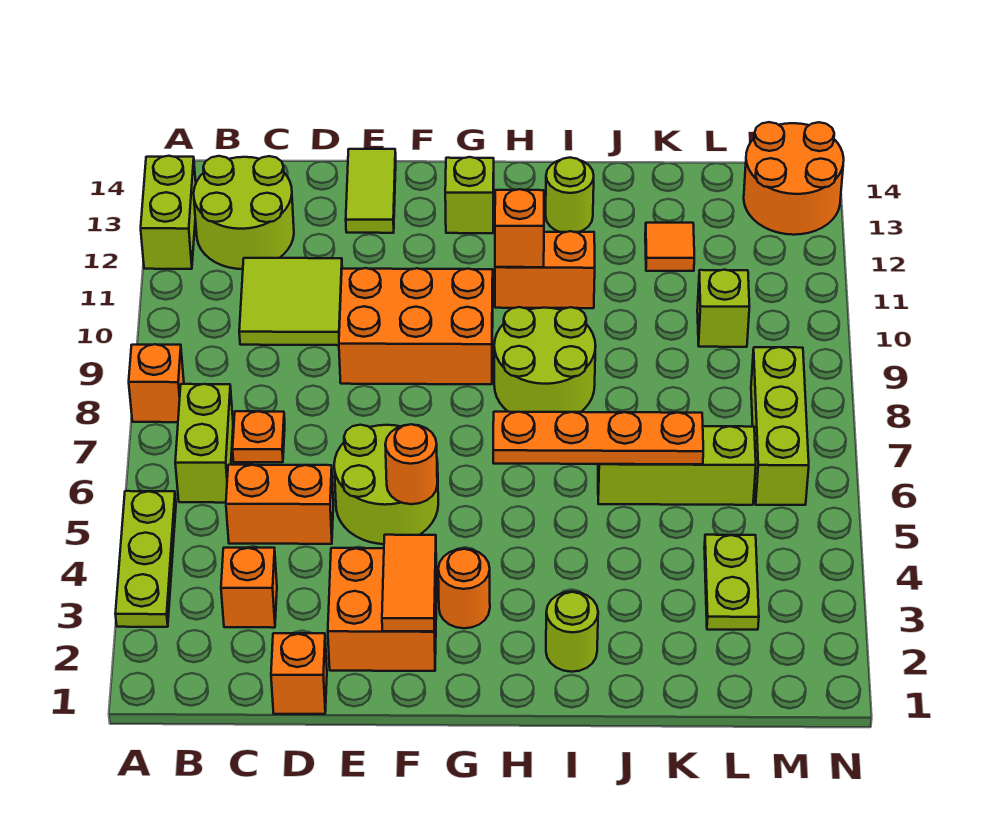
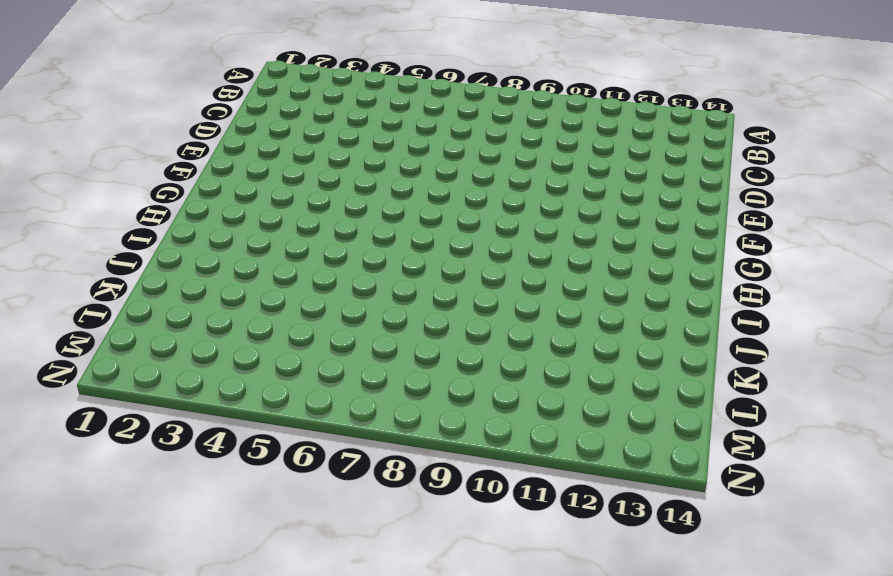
none -> lime 1x3 plate [115,491,176,627]
none -> orange 1x1 brick [129,344,184,422]
none -> lime 1x2 brick [141,156,196,269]
none -> lime 1x2 brick [175,384,233,503]

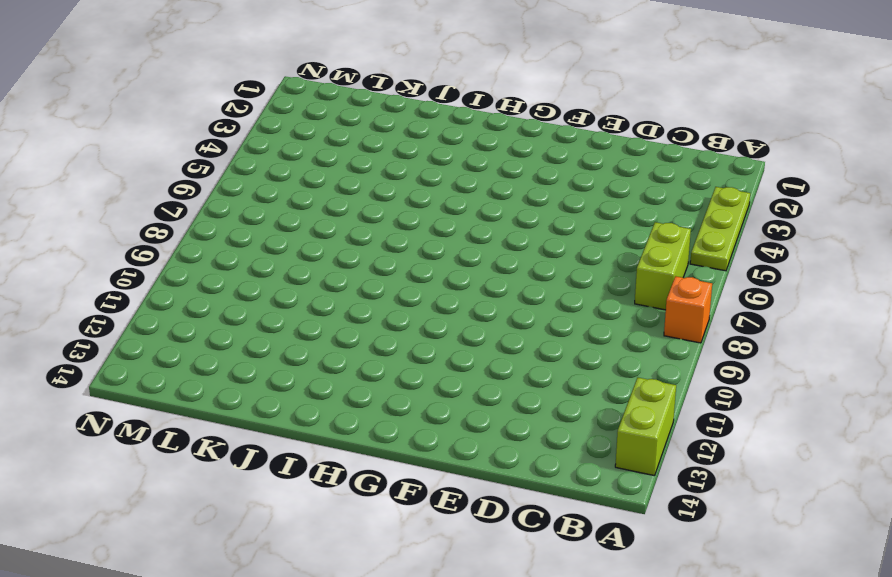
none -> lime 2x2 round brick [194,156,294,269]
none -> orange 1x1 brick [221,548,277,628]
none -> orange 1x2 brick [226,465,333,544]
none -> orange 1x1 plate [233,411,285,462]

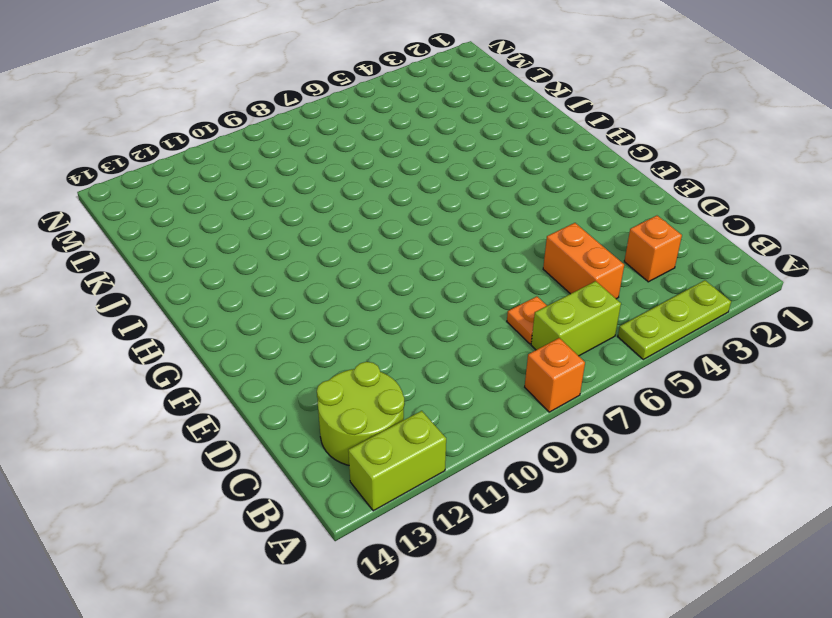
none -> lime 2x2 tile [239,258,342,345]
none -> orange 1x1 brick [271,633,327,714]
none -> orange 2x2 brick [328,548,437,671]
none -> lime 2x2 round brick [334,425,438,544]

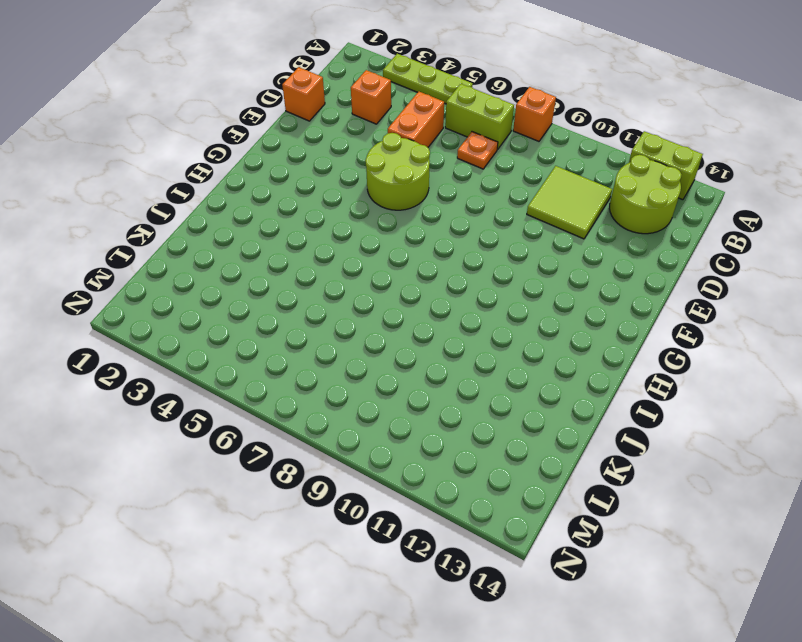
none -> orange 2x2 brick [328,548,437,671]
none -> orange 2x3 brick [339,268,493,384]
none -> lime 1x2 tile [346,149,396,233]
none -> orange 1x1 round brick [438,549,490,628]

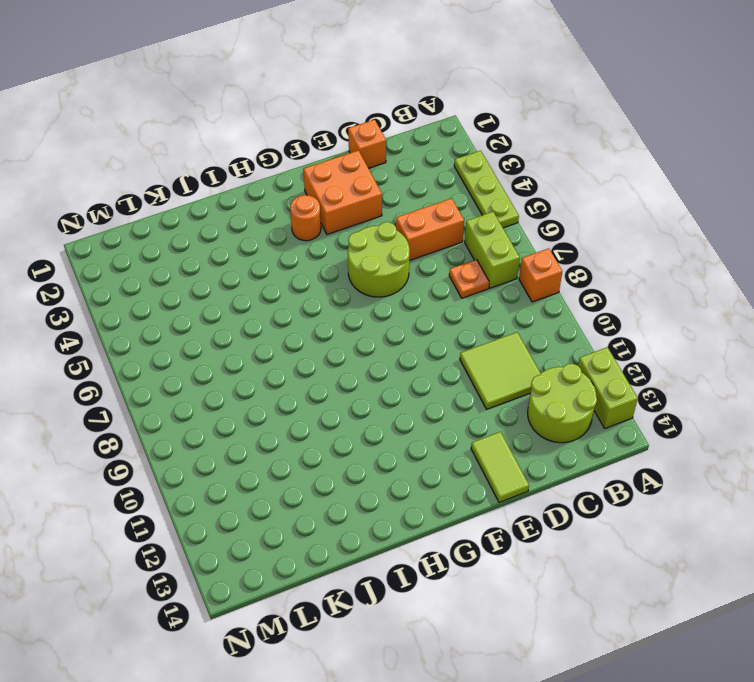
none -> orange 1x1 brick [221,548,277,628]
none -> orange 2x3 brick [339,268,493,384]
none -> lime 1x1 brick [445,157,494,233]
none -> lime 2x2 round brick [494,307,596,412]

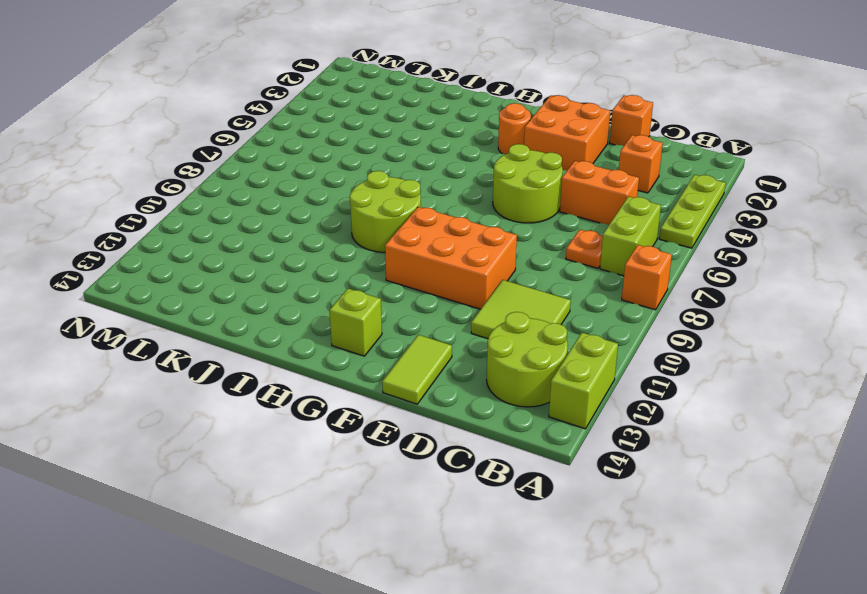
none -> orange 1x2 brick [495,231,595,308]
none -> lime 1x1 round brick [546,592,598,672]
none -> lime 1x1 round brick [546,158,594,232]
none -> lime 1x3 brick [598,426,756,505]

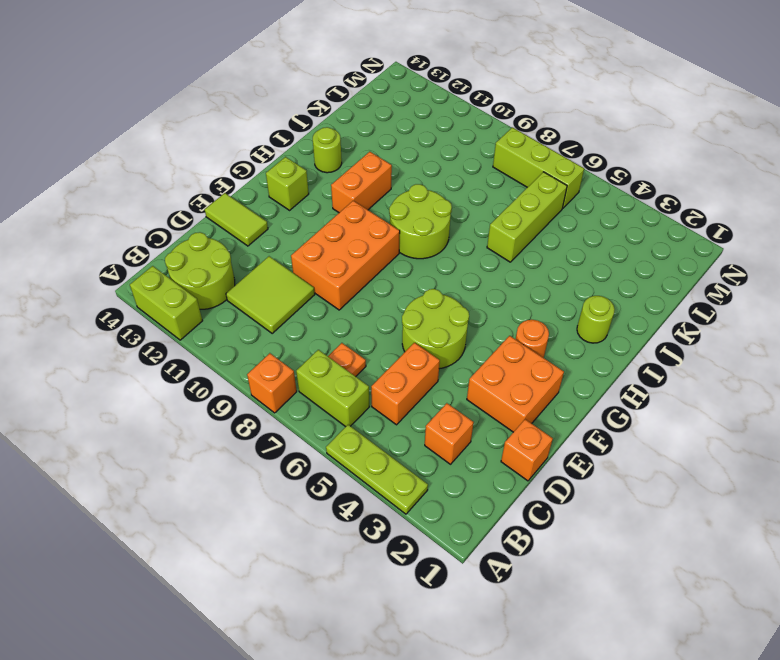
none -> orange 1x1 tile [645,223,694,271]
none -> lime 1x2 plate [704,535,759,630]
none -> lime 1x1 brick [697,270,750,347]
none -> orange 2x2 round brick [744,122,844,235]

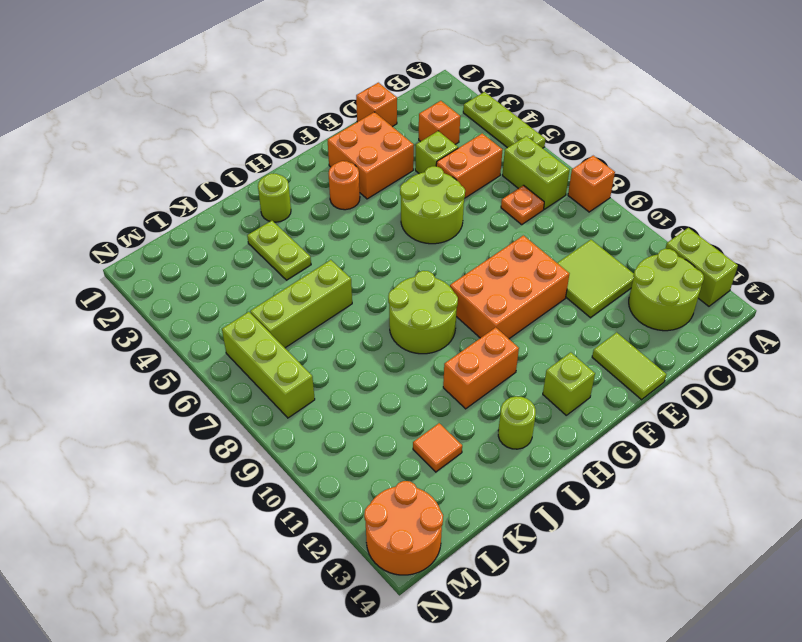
lime 1x1 brick [415,131,458,174] -> lime 1x1 brick moved to [697,270,750,347]
lime 1x2 plate [247,220,311,280] -> lime 1x2 plate moved to [704,535,759,630]
none -> orange 1x2 tile [382,535,436,631]
none -> orange 1x1 round brick [385,424,437,504]
none -> orange 1x4 plate [493,412,703,464]
none -> orange 1x1 brick [495,189,544,267]

